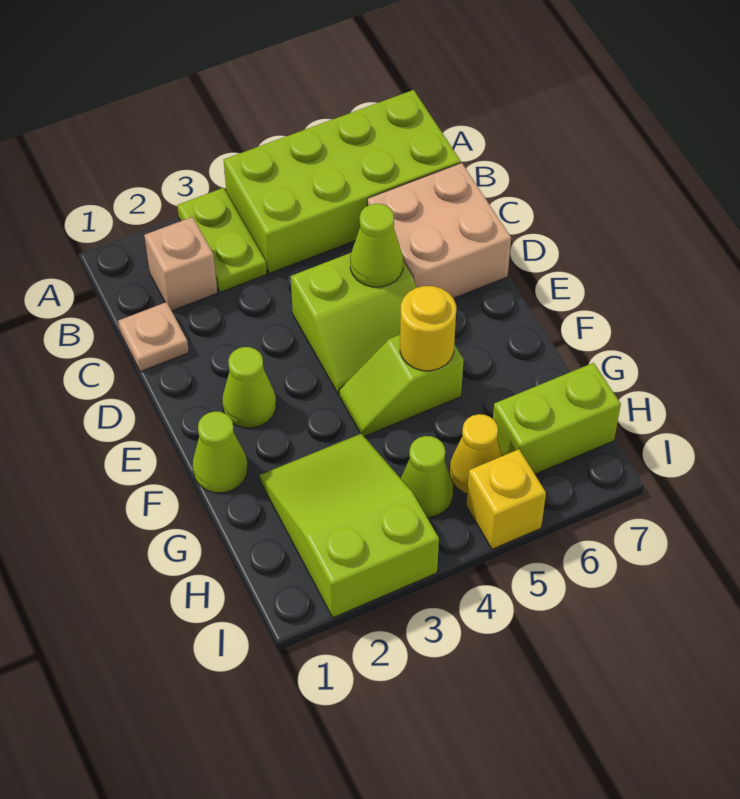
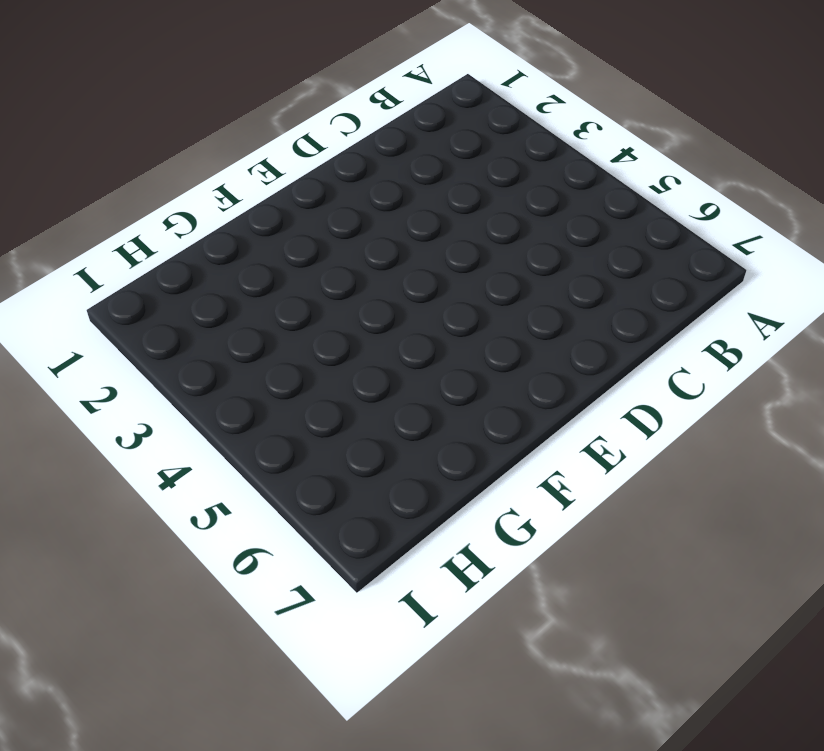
none -> lime 1x2 plate [177,188,267,292]
none -> lime 2x4 brick [224,90,461,273]
none -> tan 1x1 brick [144,217,217,311]

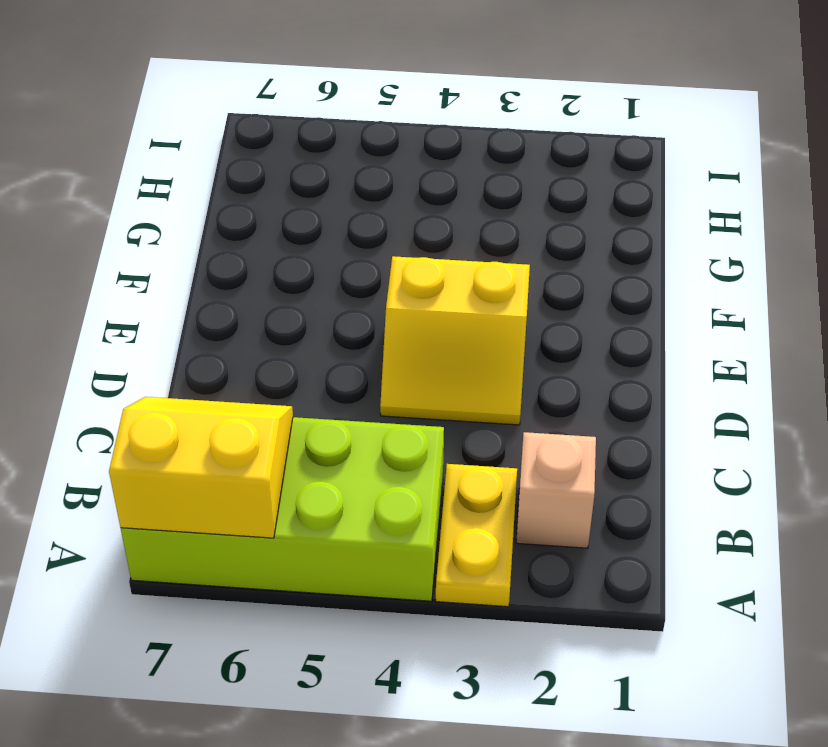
yellow 1x2 plate [436,464,517,607] -> lime 1x2 plate [177,188,267,292]
yellow 2x2 slope [109,397,293,538] -> none
yellow 2x2 slope [380,256,530,425] -> lime 2x2 slope [291,253,416,394]
none -> tan 1x1 plate [118,302,189,372]
none -> tan 2x2 brick [367,163,511,298]
none -> lime 1x1 cone [222,347,276,428]

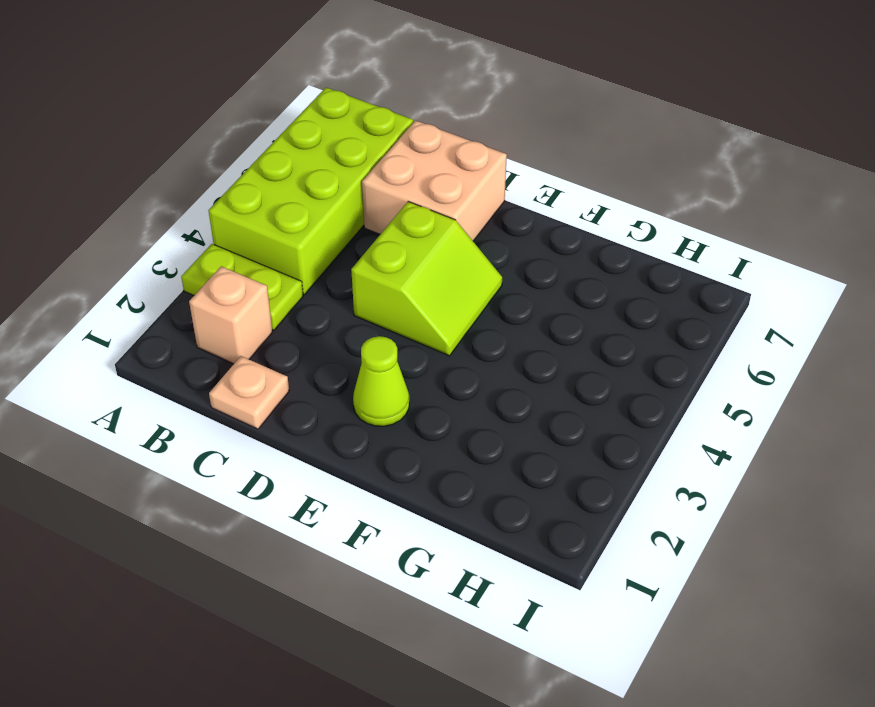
none -> lime 1x1 cone [193,411,248,493]
none -> lime 1x2 slope [339,335,464,436]
none -> lime 2x3 slope [260,434,439,618]

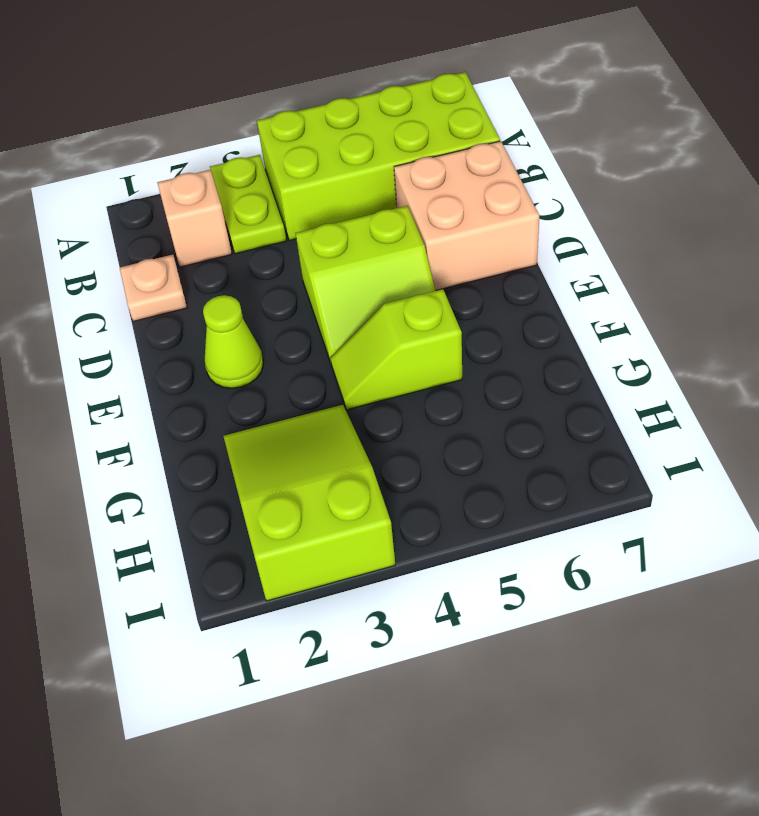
none -> lime 1x1 cone [193,411,248,493]
none -> lime 1x1 cone [401,436,453,517]
none -> yellow 1x1 cone [450,414,502,494]

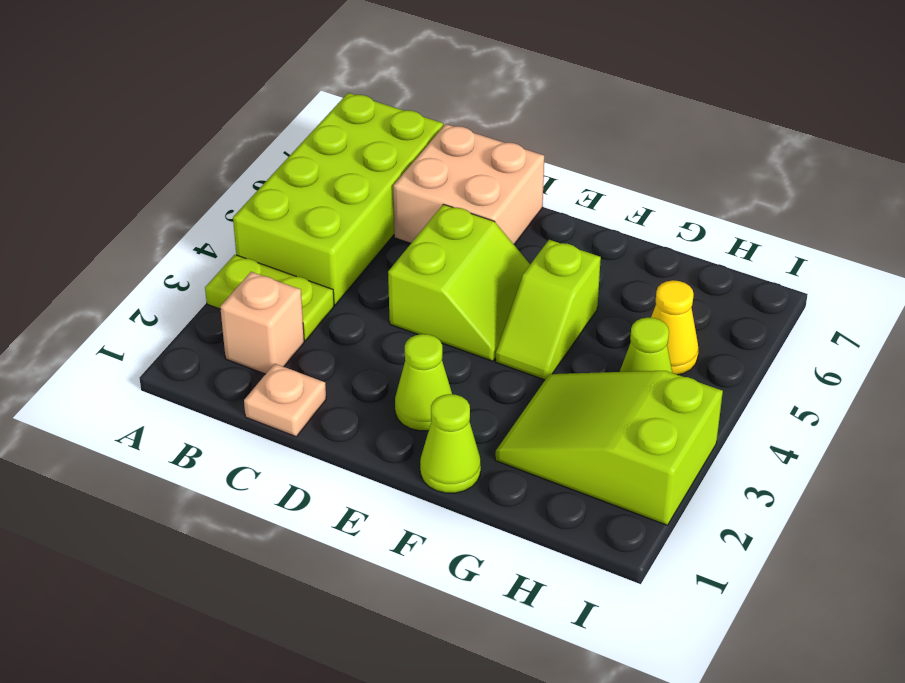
none -> lime 1x2 brick [493,363,621,474]
none -> yellow 1x1 brick [466,449,546,549]
none -> lime 1x1 cone [350,204,403,287]

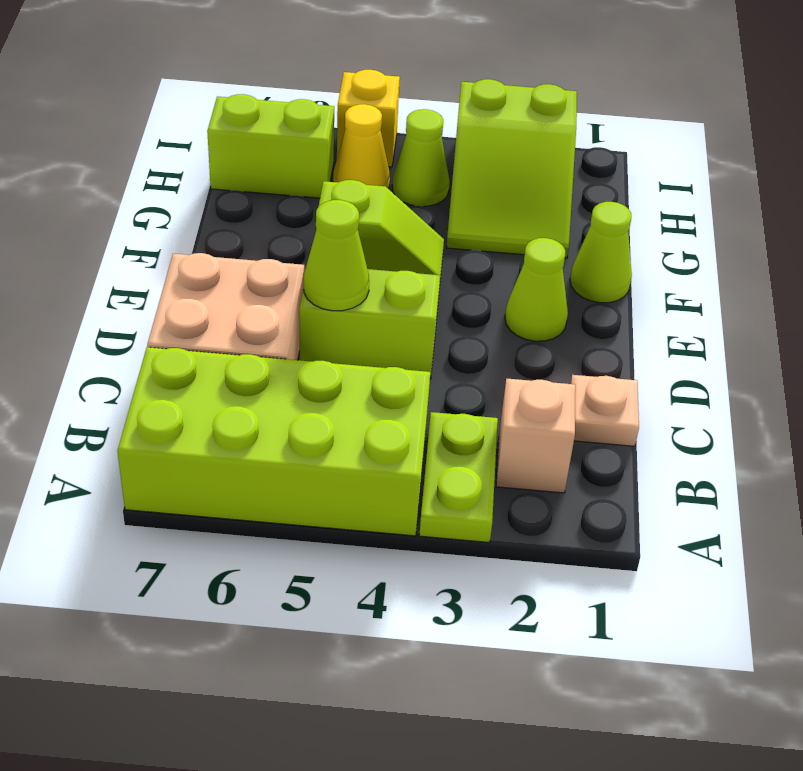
none -> yellow 1x1 round brick [400,286,456,371]

